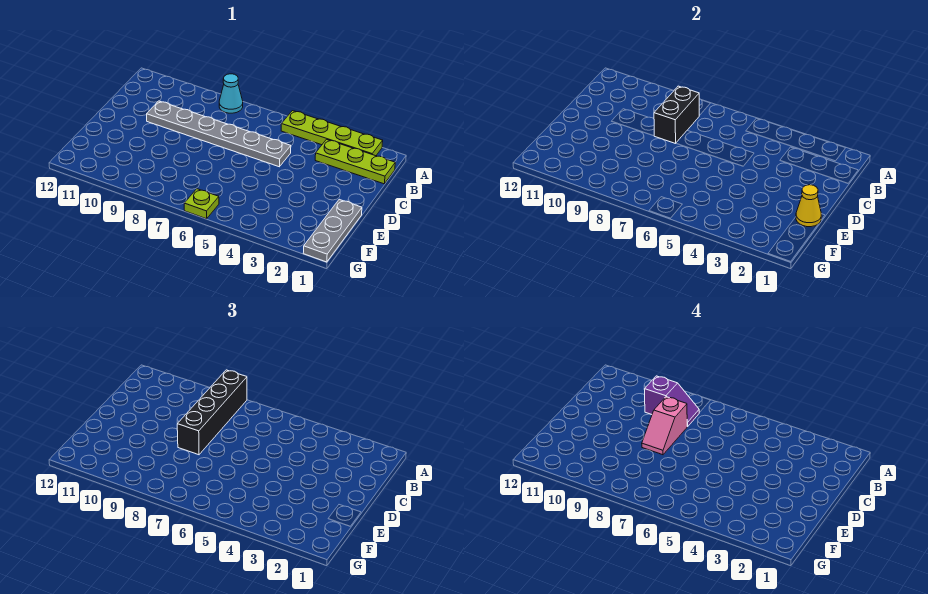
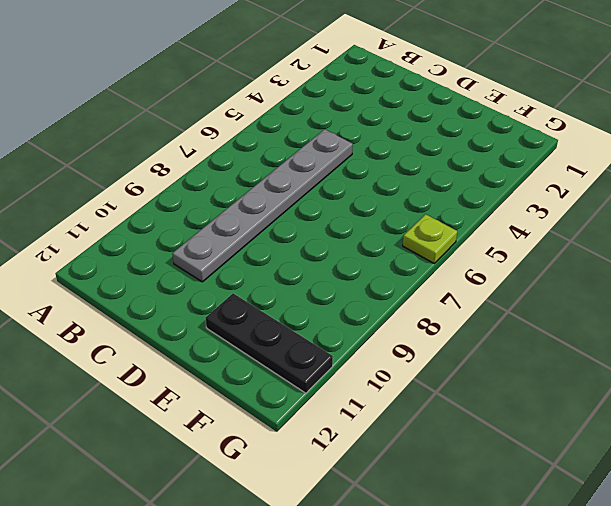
black 1x3 plate [206,293,333,393] -> none
none -> lime 1x4 plate [281,111,383,156]
none -> cyan 1x1 cone [219,74,243,113]

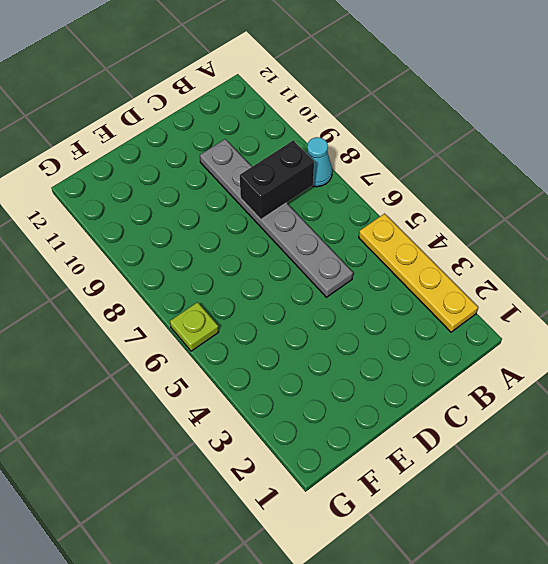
yellow 1x4 plate [359,214,478,332] -> lime 1x4 plate [281,111,383,156]
none -> lime 1x3 plate [315,139,395,184]
none -> grey 1x3 plate [303,199,362,262]

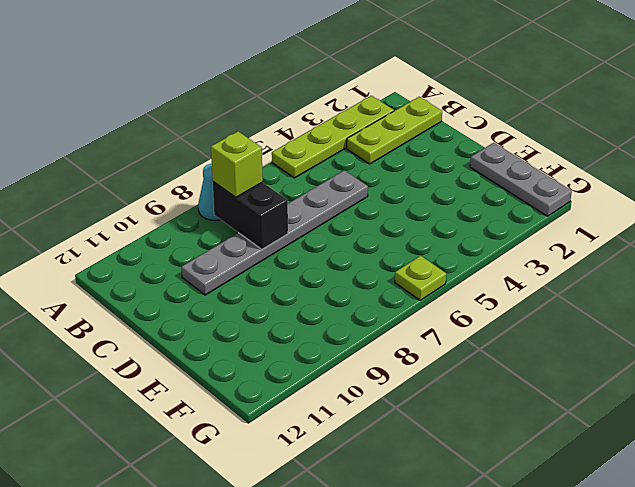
lime 1x1 brick [211,131,263,197] -> black 1x4 brick [177,370,247,455]
none -> yellow 1x1 cone [796,185,821,227]
none -> purple 1x2 slope [644,376,699,426]

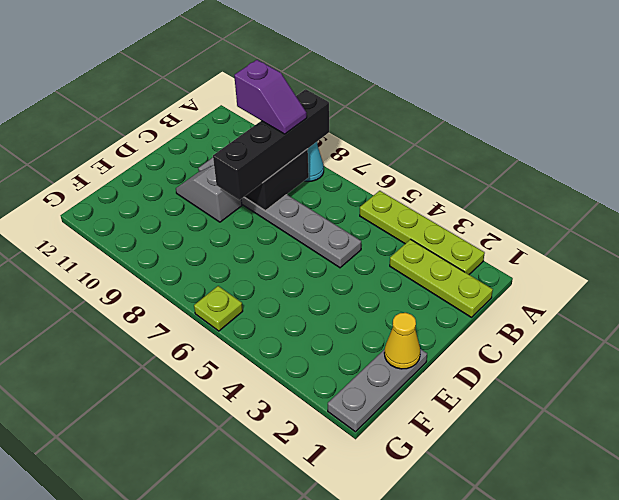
grey 1x2 slope [176,165,242,222] -> none
none -> pink 1x2 slope [642,397,688,455]

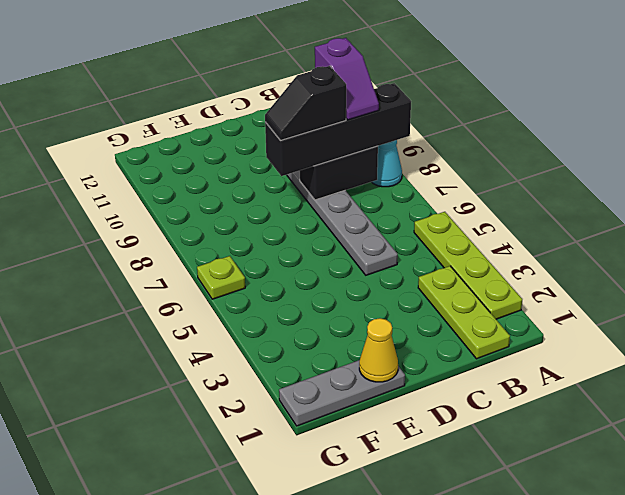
black 1x2 slope [265,66,346,140] -> pink 1x2 slope [642,397,688,455]

